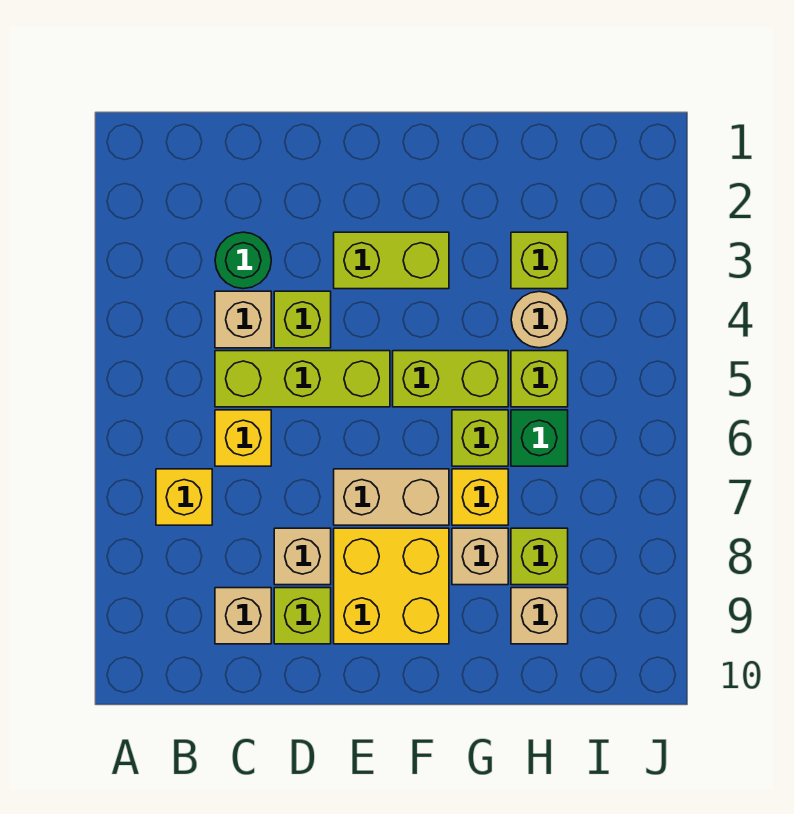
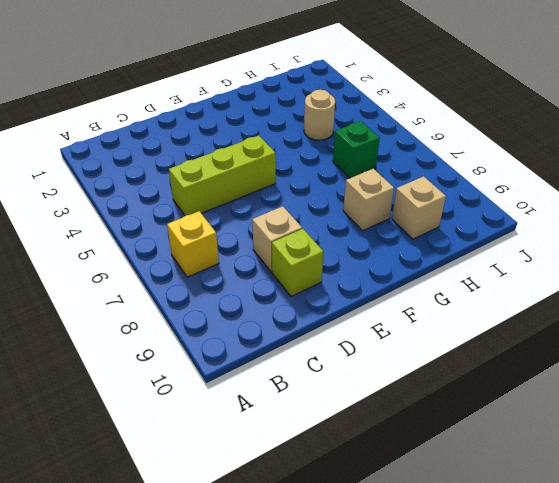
none -> green 1x1 round brick [215,232,271,289]
none -> tan 1x1 brick [215,291,271,348]
none -> yellow 1x1 brick [215,410,271,466]

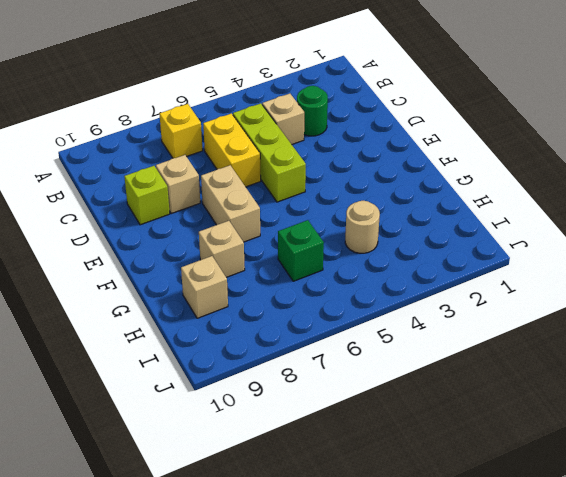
yellow 1x2 brick [203,113,261,187] -> yellow 1x1 brick [215,410,271,466]
none -> tan 1x1 brick [215,588,271,644]
none -> lime 1x1 brick [274,291,331,348]
none -> lime 1x2 brick [334,232,449,289]

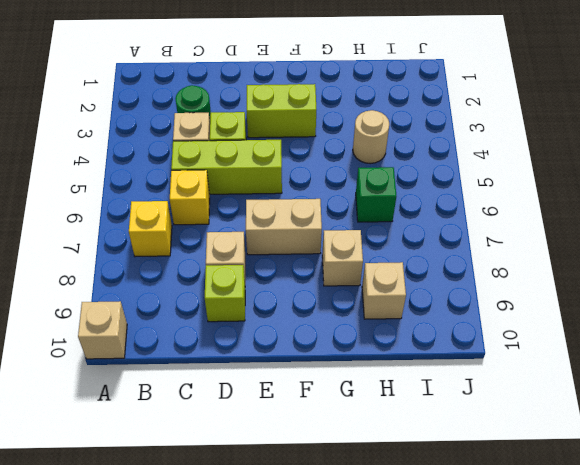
tan 1x1 brick [78,301,127,359] -> tan 1x1 brick moved to [215,588,271,644]
none -> yellow 2x2 brick [334,528,449,644]
none -> lime 1x2 brick [393,351,508,407]
none -> lime 1x1 brick [452,410,508,466]

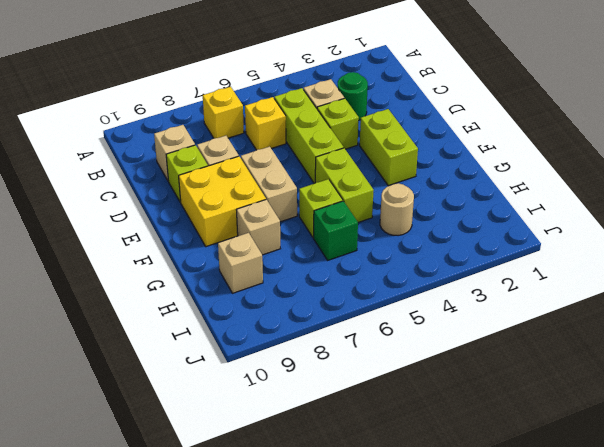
none -> yellow 1x1 brick [452,469,508,525]
none -> lime 1x1 brick [511,232,568,289]
none -> lime 1x1 brick [511,351,568,407]

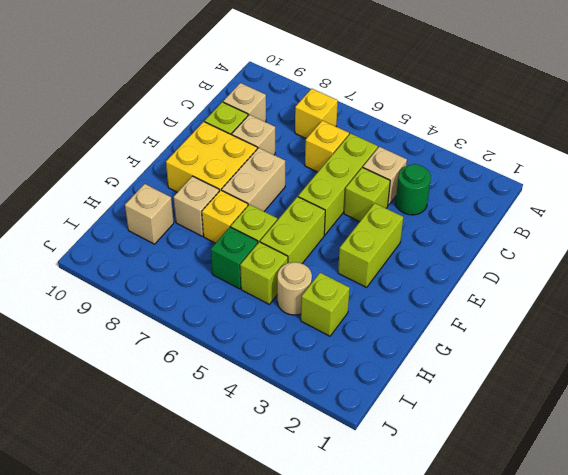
none -> lime 1x1 brick [511,528,568,585]

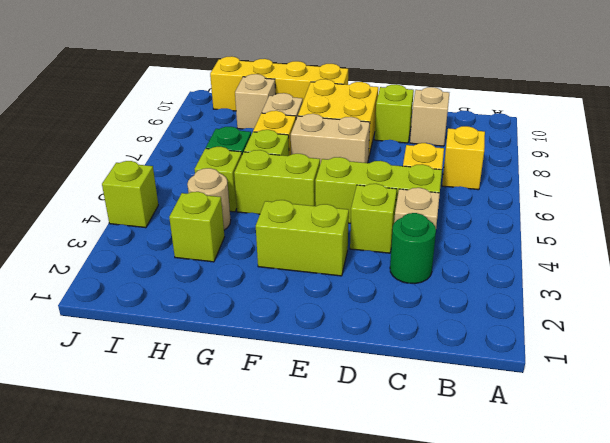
yellow 1x4 brick [210,56,348,111] -> none
lime 1x1 brick [102,161,158,228] -> lime 1x1 brick moved to [511,528,568,585]
none -> tan 1x1 brick [274,528,331,585]

